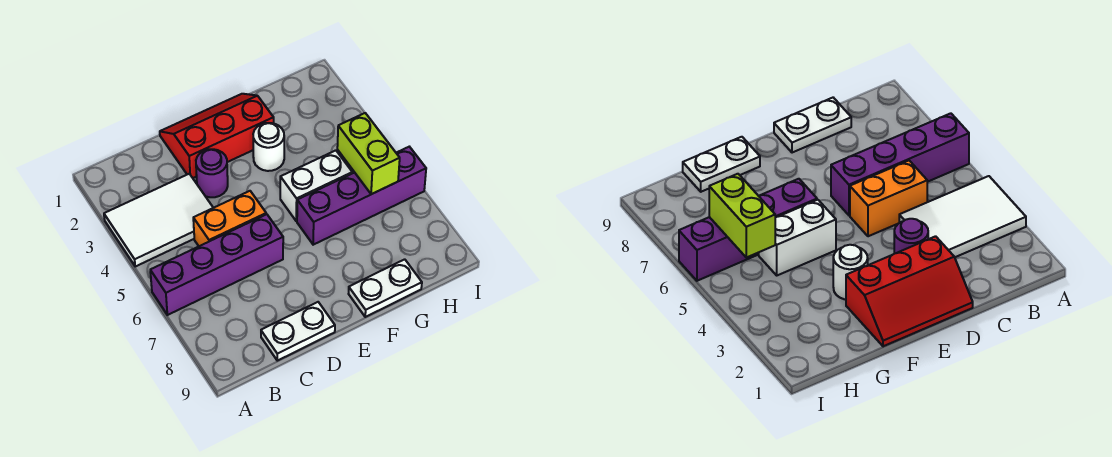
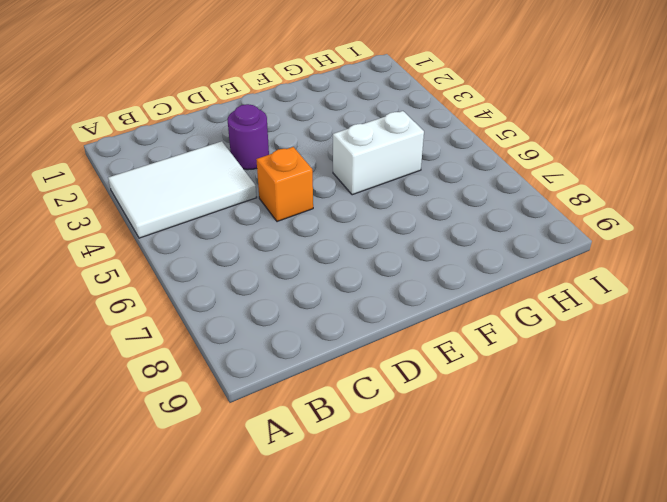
orange 1x1 brick [256,147,313,222] -> orange 1x2 brick [193,191,266,246]
none -> purple 1x4 brick [150,214,283,315]
none -> white 1x2 plate [261,302,335,361]

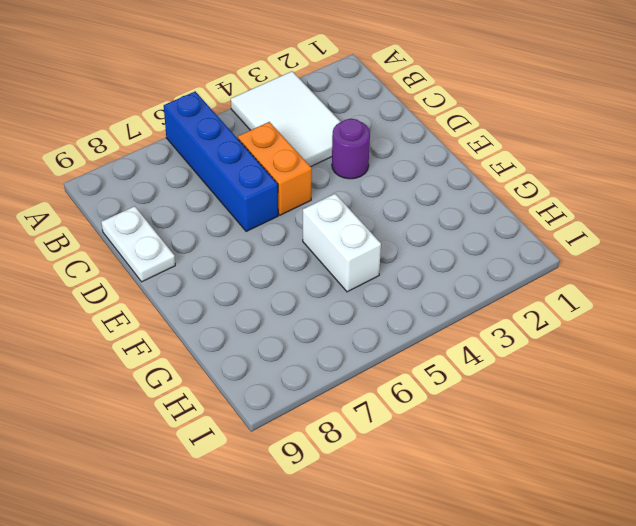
blue 1x4 brick [164,91,278,231] -> purple 1x4 brick [150,214,283,315]
none -> red 2x3 slope [160,94,274,178]
none -> white 1x1 round brick [253,123,284,171]

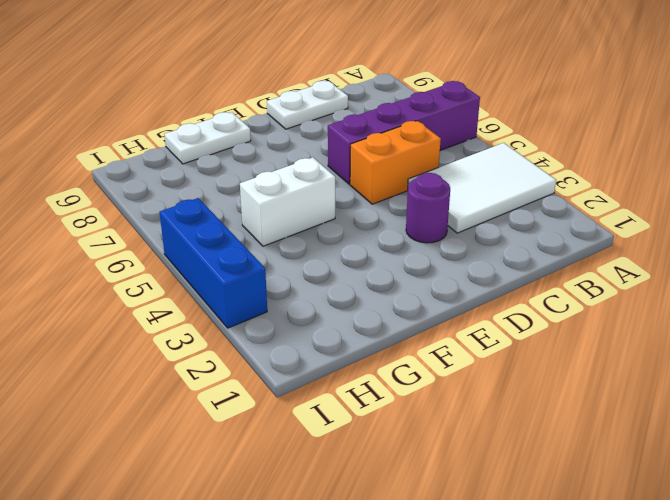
blue 1x3 brick [160,198,267,328] -> none
none -> red 2x3 slope [160,94,274,178]
none -> white 1x1 round brick [253,123,284,171]

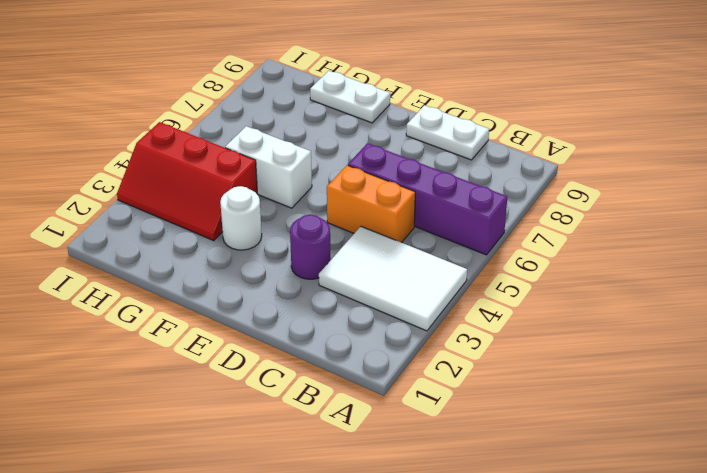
red 2x3 slope [117,122,258,241] -> red 2x3 slope moved to [160,94,274,178]
none -> purple 1x4 brick [297,147,426,245]
none -> lime 1x2 brick [337,113,400,194]

